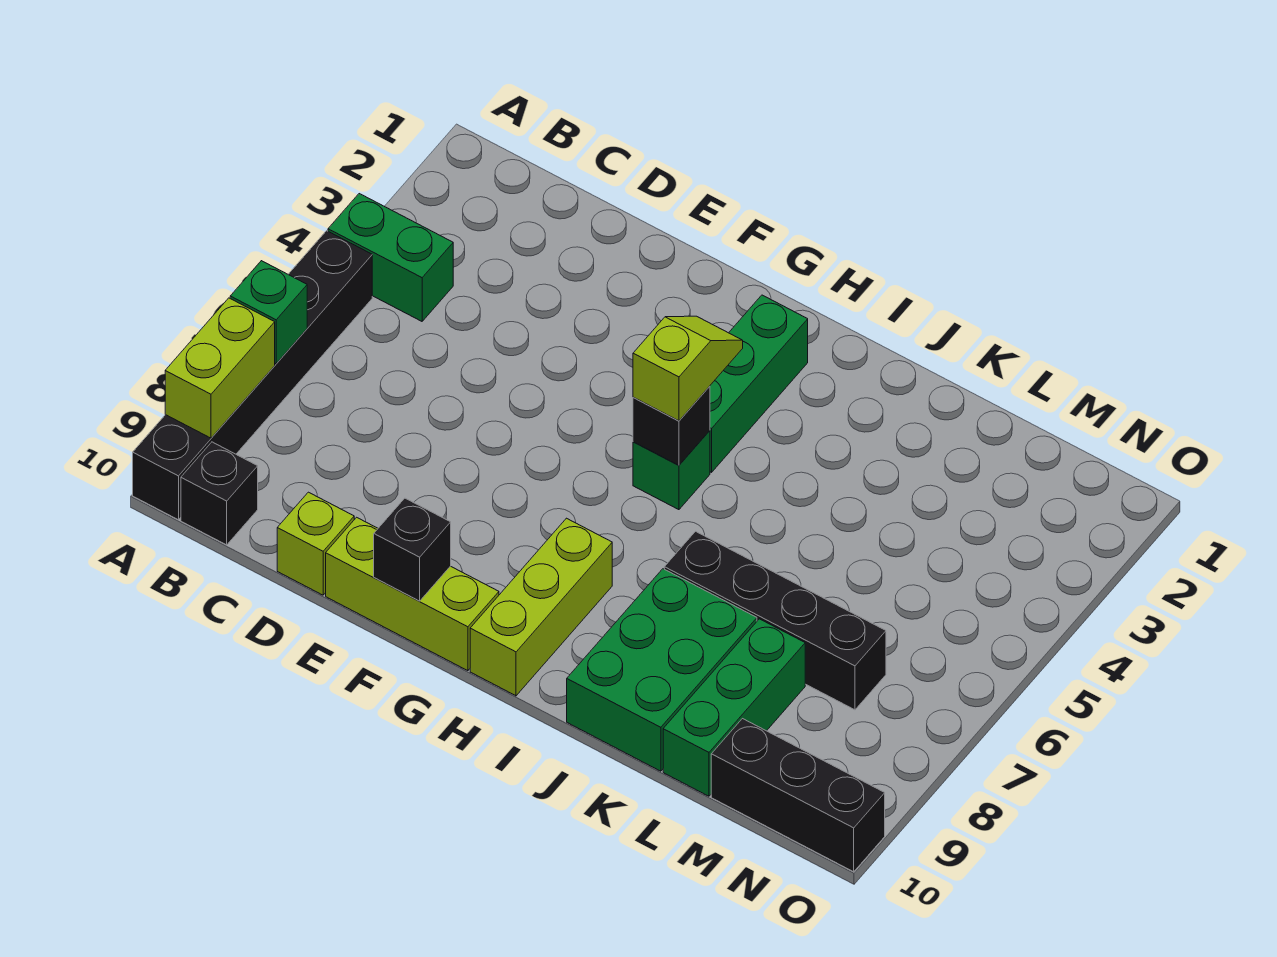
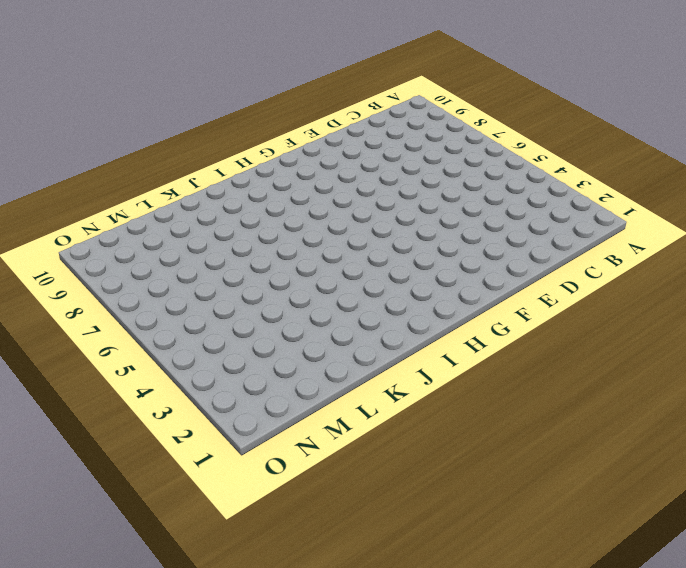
none -> green 1x2 brick [328,194,453,321]
none -> black 1x6 brick [133,231,372,520]
none -> black 1x1 brick [181,442,258,545]

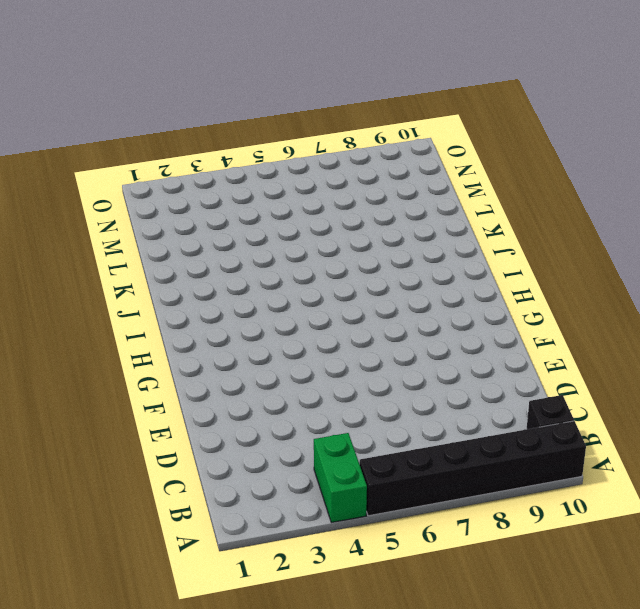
none -> lime 1x1 brick [277,492,354,595]
none -> lime 1x3 brick [326,517,499,671]
none -> green 1x3 brick [710,295,808,472]

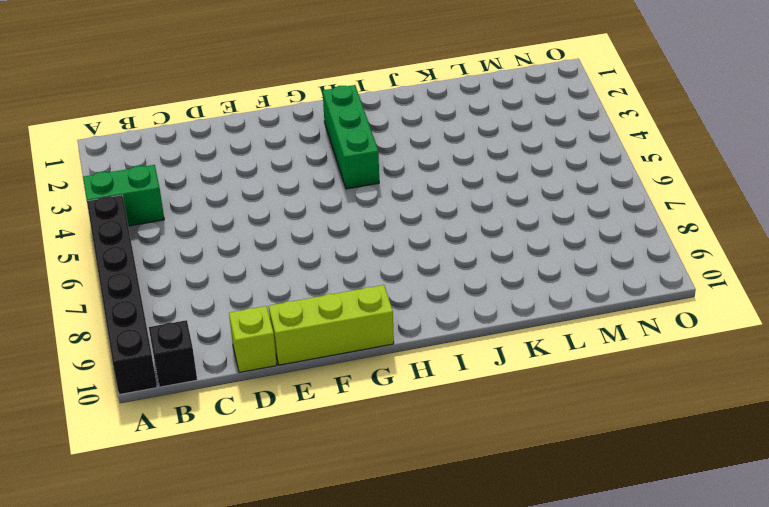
none -> green 1x1 brick [633,431,710,510]
none -> lime 1x3 brick [470,518,612,696]
none -> black 1x4 brick [664,531,886,710]

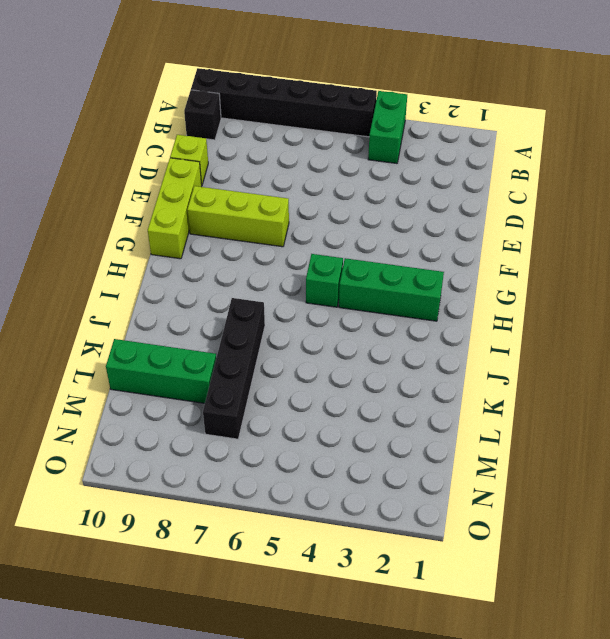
lime 1x3 brick [187,186,289,247] -> lime 1x3 brick moved to [470,518,612,696]
none -> green 2x3 brick [567,569,757,771]
none -> black 1x3 brick [711,719,885,872]
none -> green 1x1 brick [230,261,307,364]

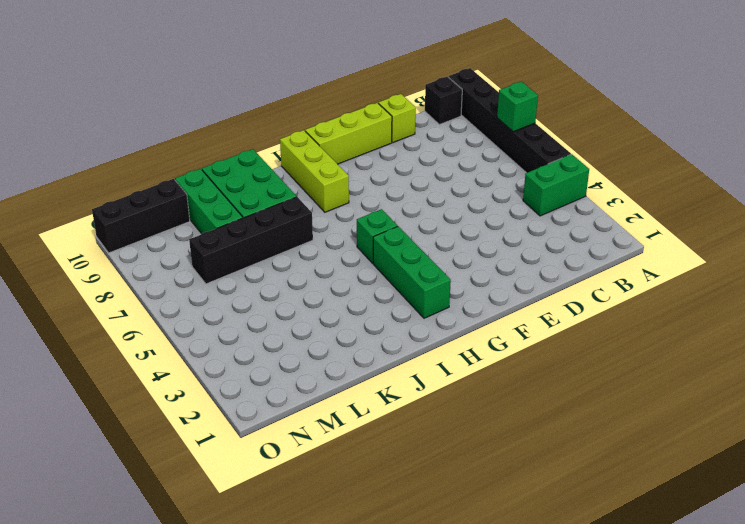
none -> lime 1x2 brick [165,298,275,438]
none -> black 1x1 brick [374,498,451,601]
none -> black 1x1 brick [633,386,710,465]

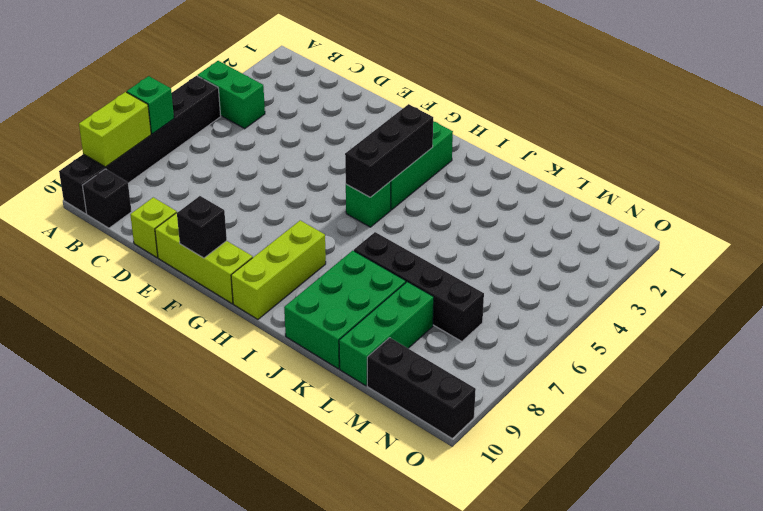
black 1x3 brick [345,104,433,197] -> black 1x1 brick [633,386,710,465]
none -> lime 1x2 slope [633,316,743,421]

